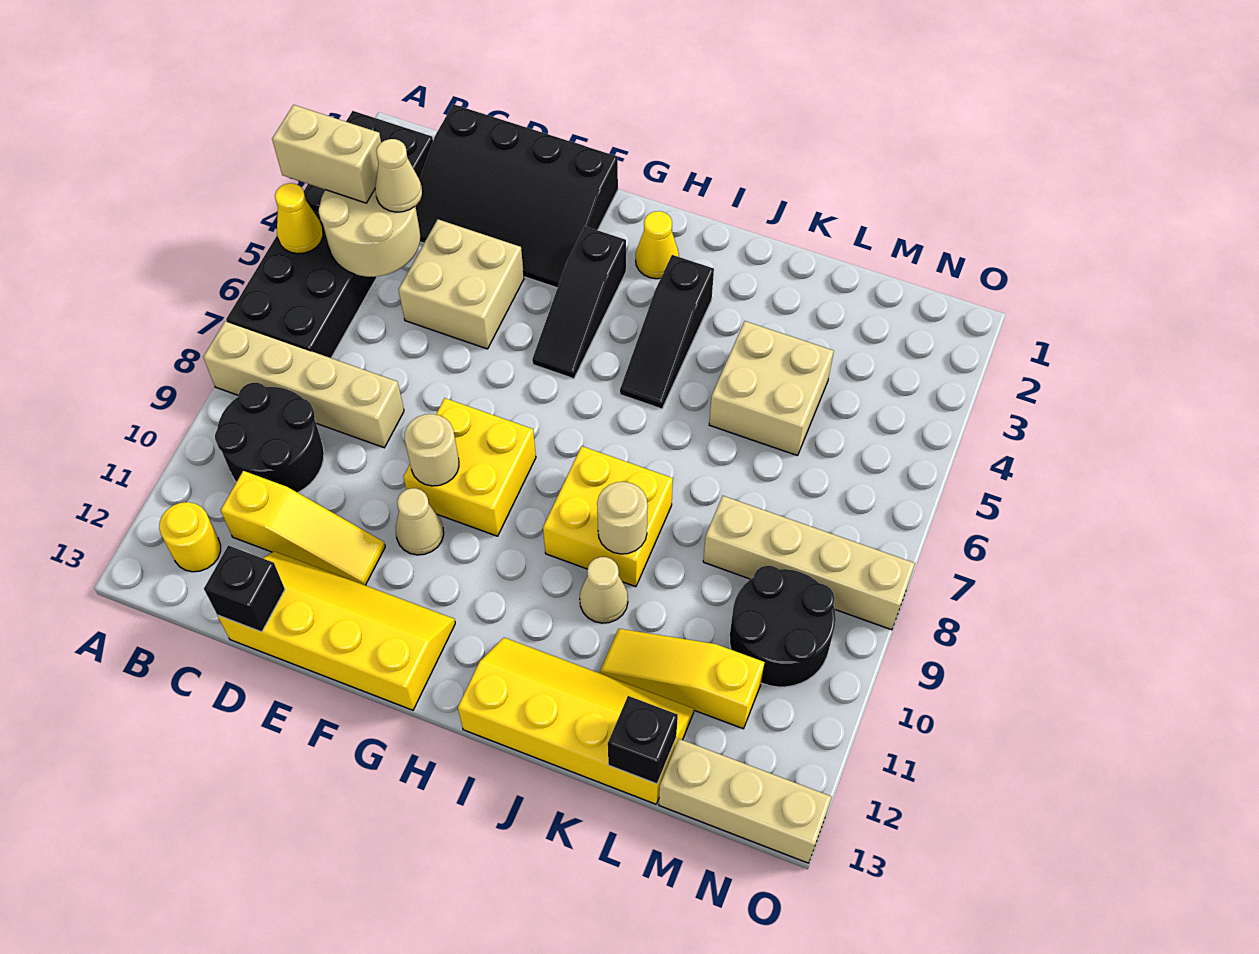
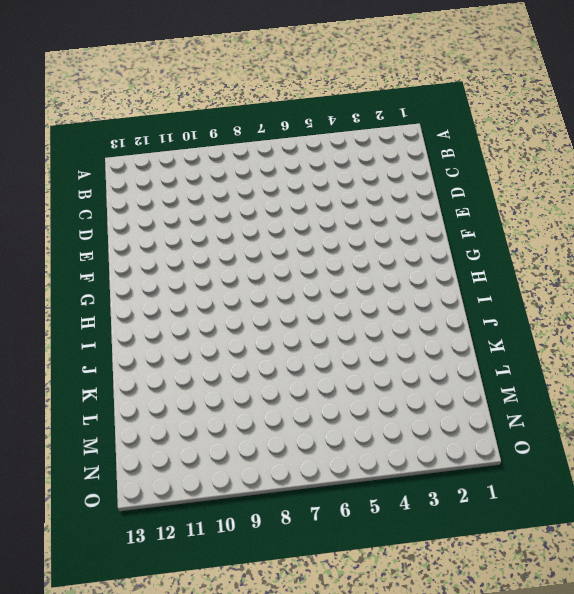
none -> black 2x6 brick [226,111,433,358]
none -> tan 1x4 brick [203,321,404,448]
none -> black 2x2 round brick [215,383,324,493]

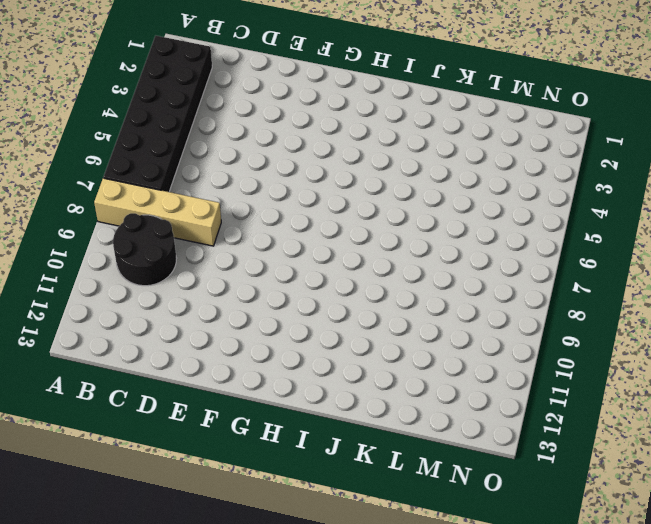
none -> yellow 1x1 round brick [159,502,221,572]
none -> black 3x4 slope [415,104,618,288]
none -> yellow 1x3 slope [221,471,385,585]

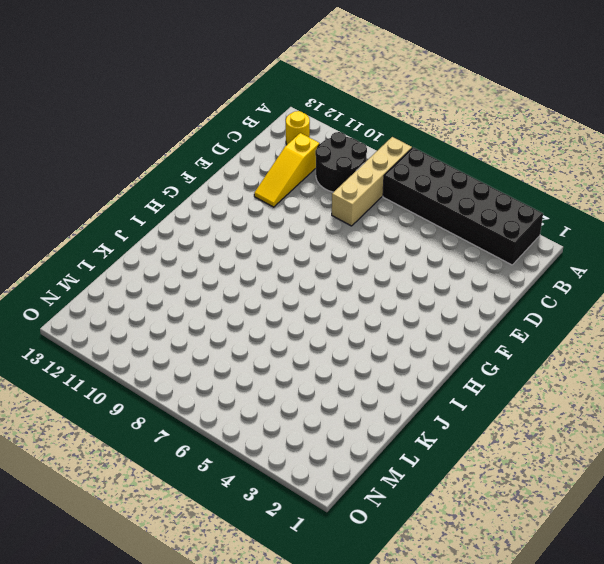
none -> black 3x4 slope [415,104,618,288]
none -> tan 2x2 brick [399,219,524,349]
none -> yellow 2x4 slope [218,551,455,710]

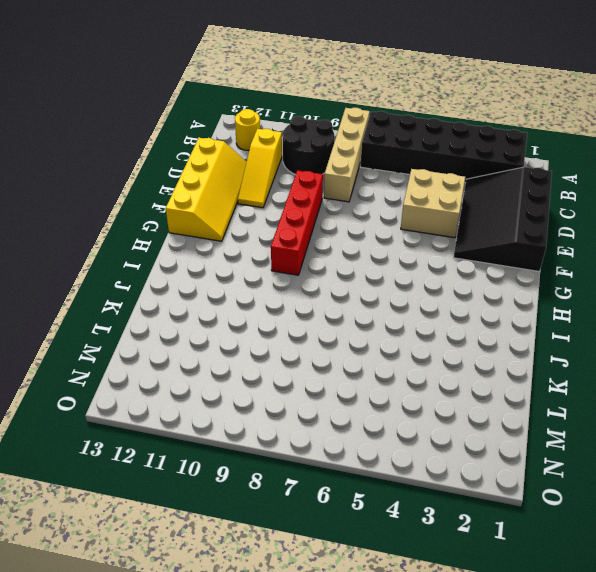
red 1x4 brick [271,170,323,275] -> yellow 2x2 brick [403,398,536,536]
none -> tan 1x1 cone [396,488,444,555]
none -> black 1x3 slope [532,226,626,379]
none -> yellow 1x1 cone [636,211,679,279]

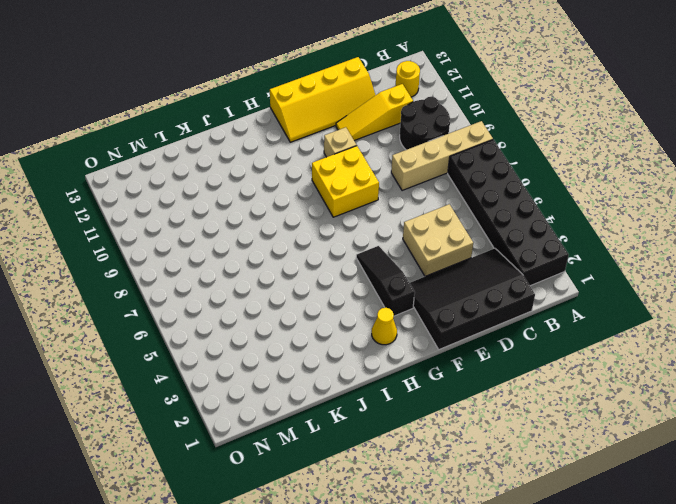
tan 1x1 brick [324,127,357,157] -> tan 1x1 cone [396,488,444,555]
none -> black 1x3 slope [620,255,714,409]
none -> yellow 2x2 brick [543,446,673,587]
none -> yellow 2x4 slope [458,638,694,804]

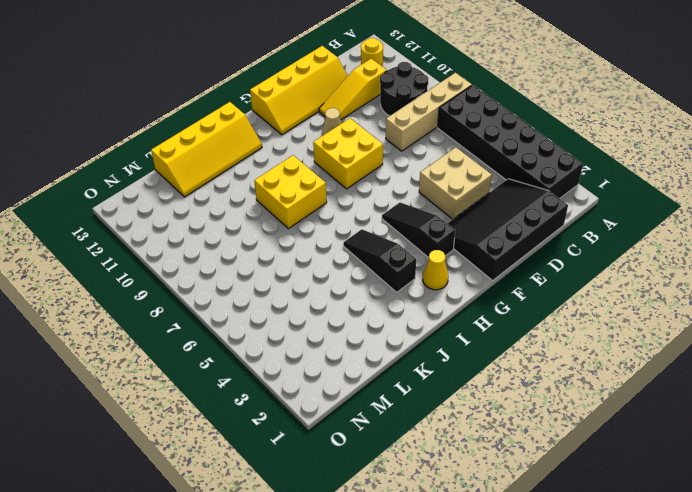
none -> tan 1x1 cone [580,557,628,623]
none -> tan 2x2 brick [709,321,834,456]
none -> yellow 1x3 slope [600,629,765,729]

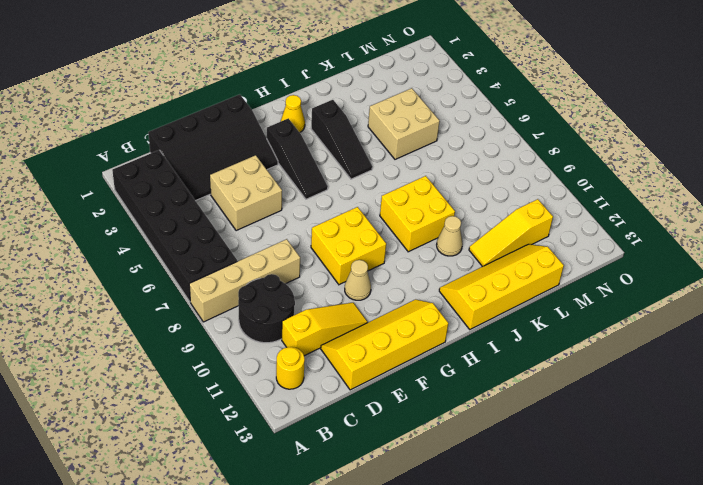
none -> tan 1x4 brick [703,496,915,630]
none -> black 2x2 round brick [729,566,836,687]
none -> tan 1x3 brick [659,739,832,863]

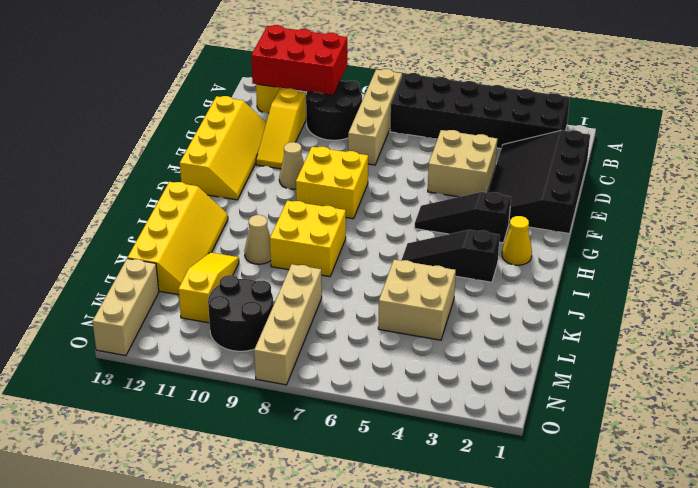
red 2x3 brick [251,25,347,95] -> none
none -> yellow 1x1 cone [275,183,323,254]
none -> tan 2x2 round brick [319,190,420,277]
none -> black 1x1 brick [204,546,285,632]

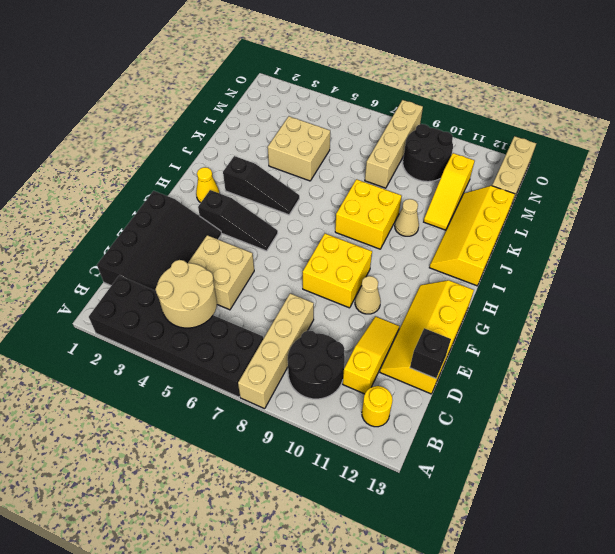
none -> yellow 1x1 cone [275,183,323,254]
none -> tan 1x1 round brick [405,414,459,486]
none -> tan 1x1 round brick [597,482,648,554]

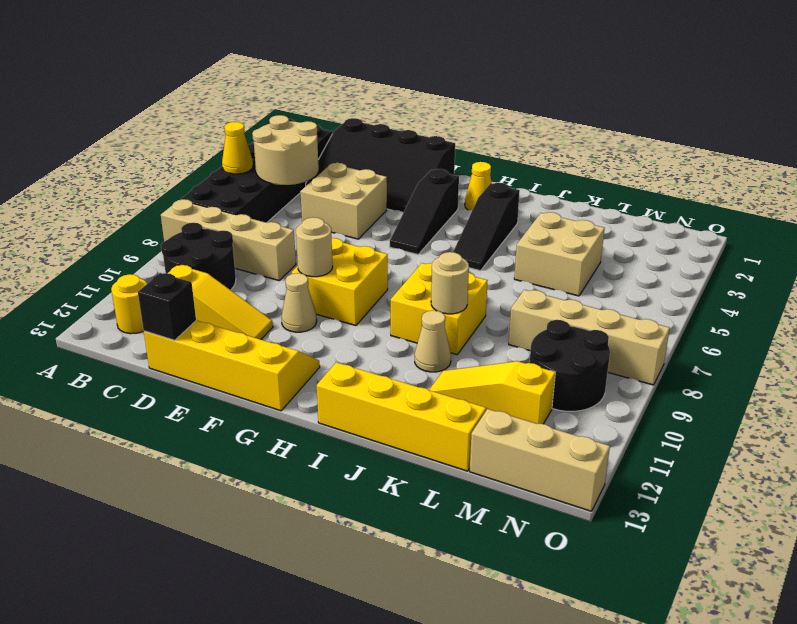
none -> black 1x1 brick [608,696,678,784]
none -> tan 1x2 brick [272,105,381,203]
none -> tan 1x1 cone [375,139,422,212]

